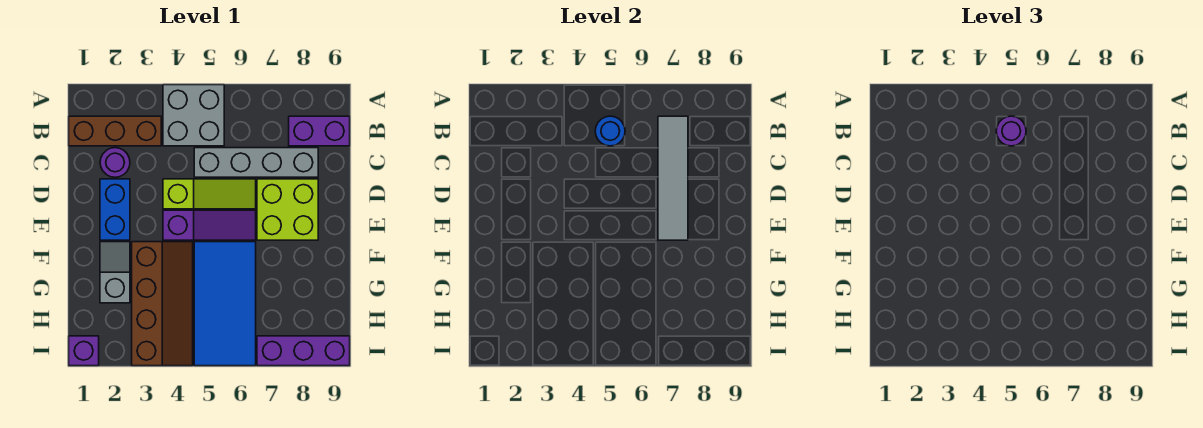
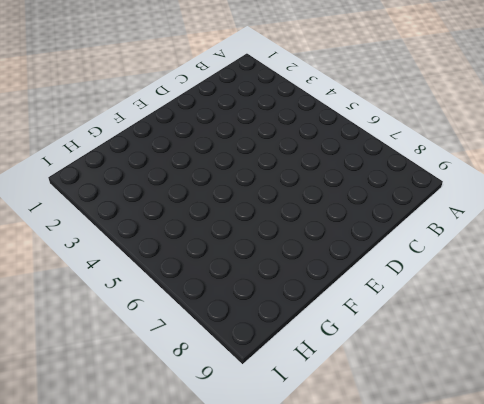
none -> grey 2x2 brick [163,85,224,146]
none -> brown 1x3 brick [69,116,161,146]
none -> purple 1x2 brick [289,116,350,146]

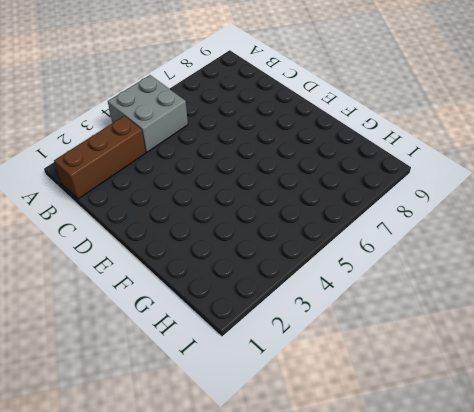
none -> purple 1x2 brick [289,116,350,146]
none -> purple 1x1 round brick [100,148,130,177]
none -> grey 1x4 brick [194,148,318,177]

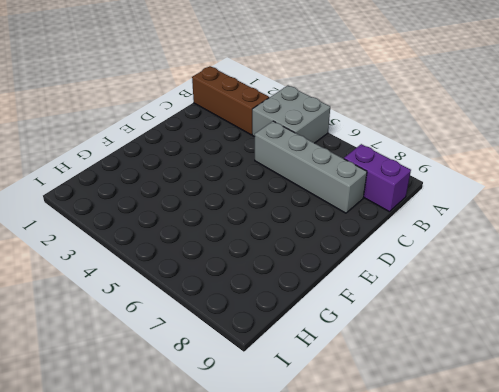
none -> purple 1x1 round brick [100,148,130,177]
none -> blue 1x2 brick [100,179,130,240]
none -> lime 1x3 slope [163,179,256,209]

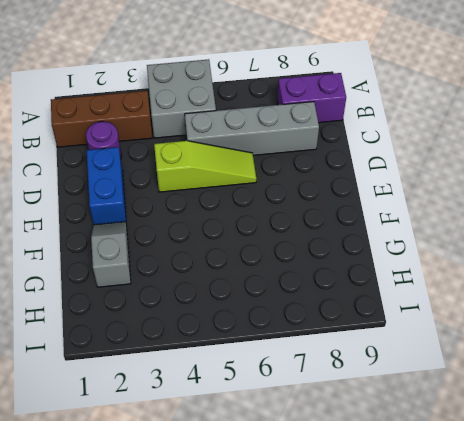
none -> lime 2x2 brick [257,179,318,240]
none -> purple 1x3 slope [163,210,256,240]
none -> brown 2x4 slope [132,242,193,366]

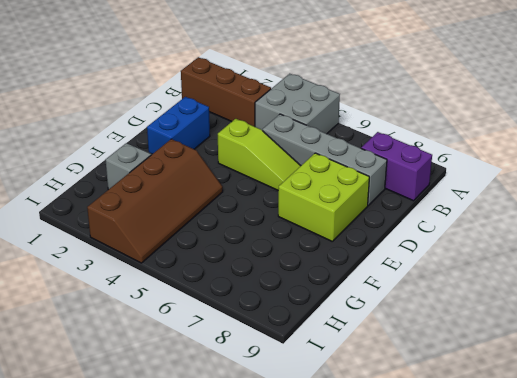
none -> purple 1x1 round brick [100,148,130,177]
none -> purple 1x3 slope [163,210,256,240]
none -> blue 2x4 tile [194,242,256,366]

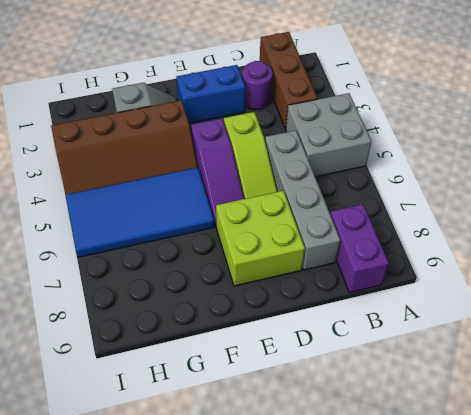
none -> purple 1x1 brick [69,336,99,366]
none -> purple 1x3 brick [257,336,350,366]
none -> blue 1x1 round brick [595,116,625,146]

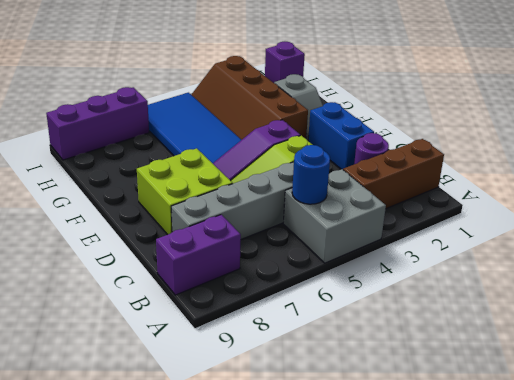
none -> grey 1x4 tile [658,116,688,240]
none -> purple 1x1 round brick [996,116,1026,146]

